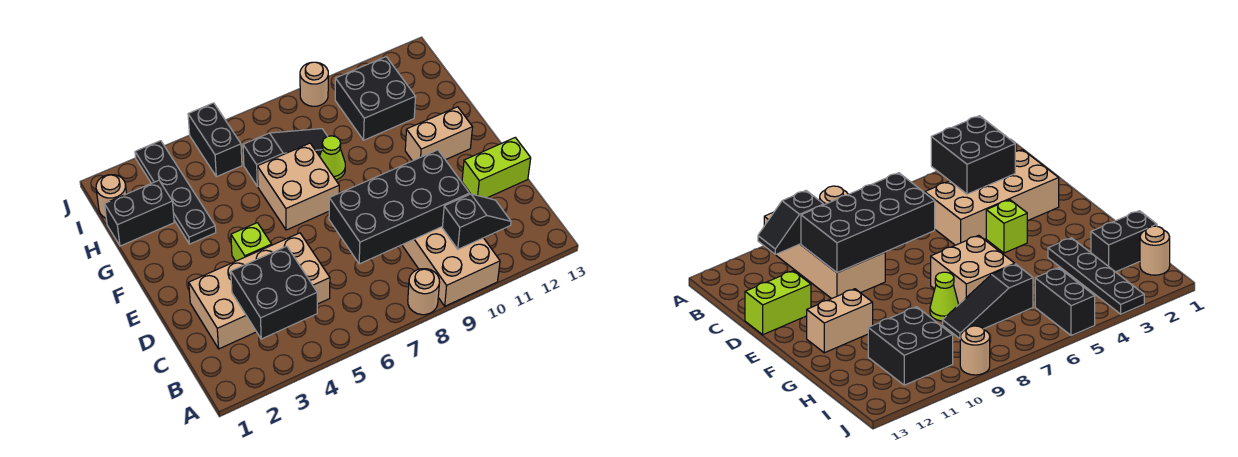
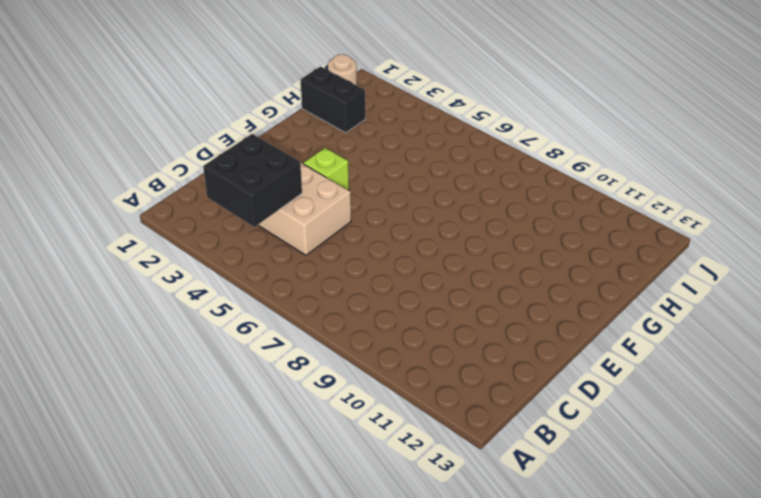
none -> tan 1x1 round brick [408,269,440,315]
none -> tan 2x4 brick [402,227,500,306]
none -> lime 1x2 brick [462,138,531,198]

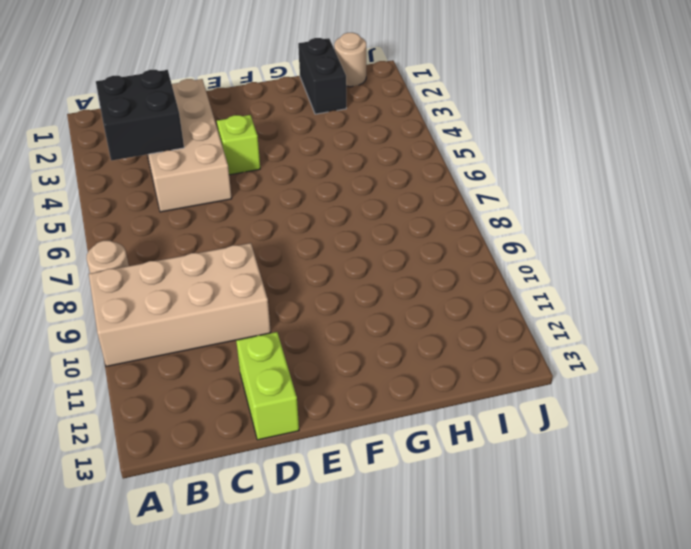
none -> tan 2x2 brick [257,143,339,230]
none -> tan 1x2 brick [405,107,473,161]
none -> black 1x4 plate [135,141,216,244]

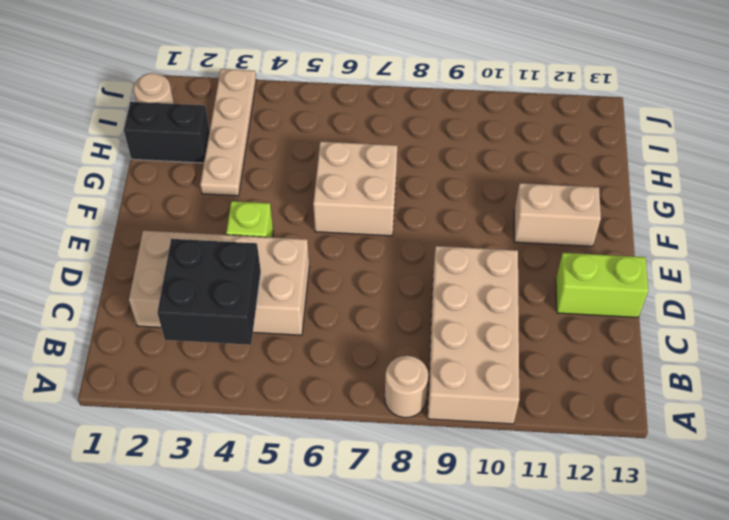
tan 1x4 plate [200,69,256,196] -> black 1x4 plate [135,141,216,244]
none -> lime 1x1 cone [320,136,345,180]
none -> black 1x3 slope [243,129,328,186]
none -> black 2x2 brick [335,57,416,140]

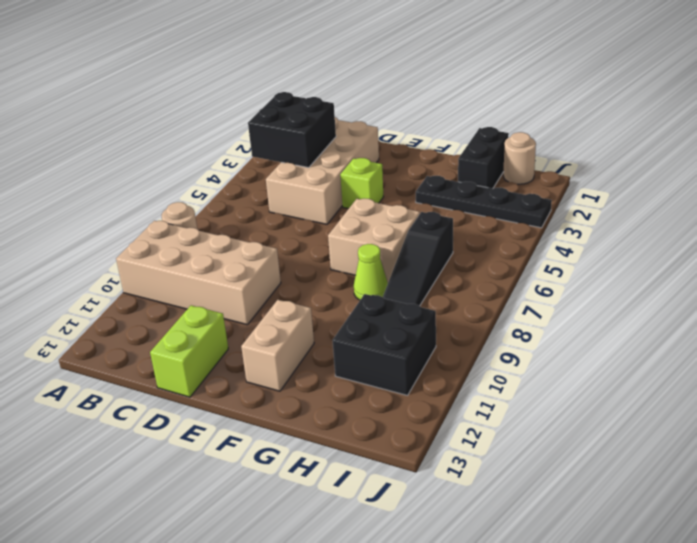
none -> black 1x2 brick [188,103,242,177]
none -> tan 1x1 round brick [300,62,328,106]
none -> black 1x2 slope [442,194,511,249]

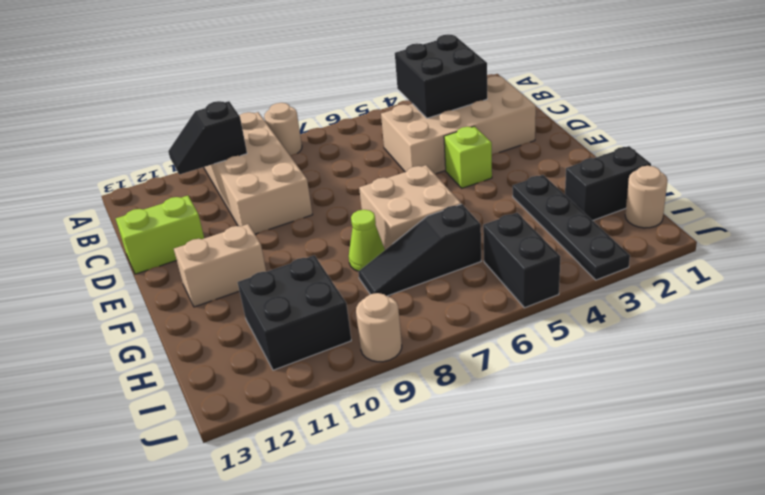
none -> black 2x4 brick [329,150,470,264]

